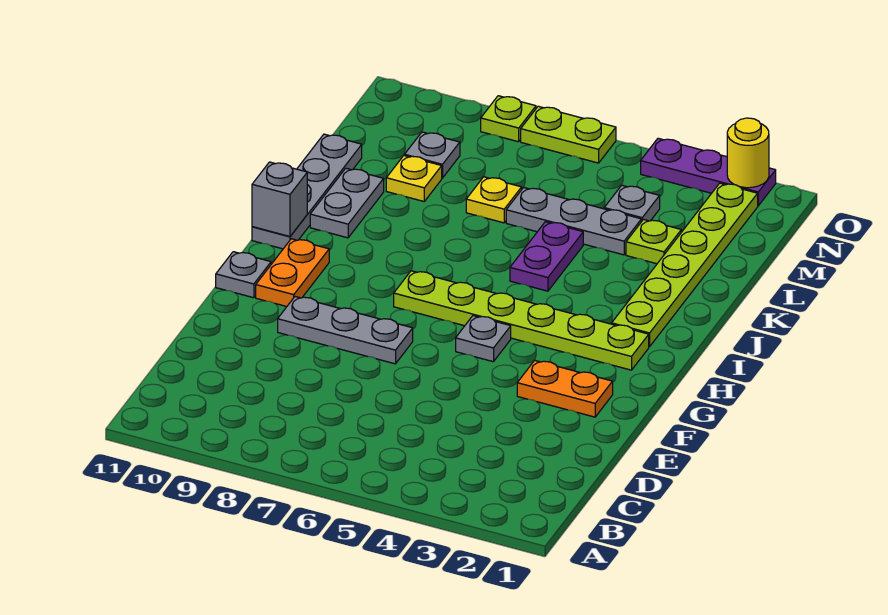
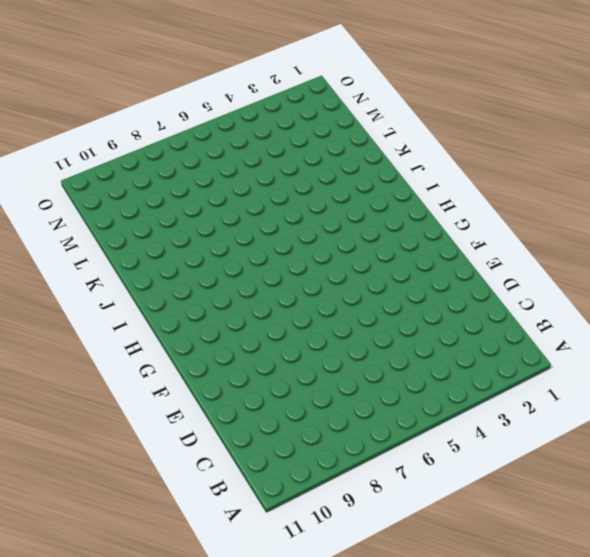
none -> orange 1x2 plate [517,360,613,417]
none -> grey 1x3 plate [278,297,413,364]
none -> grey 1x1 plate [456,316,511,362]

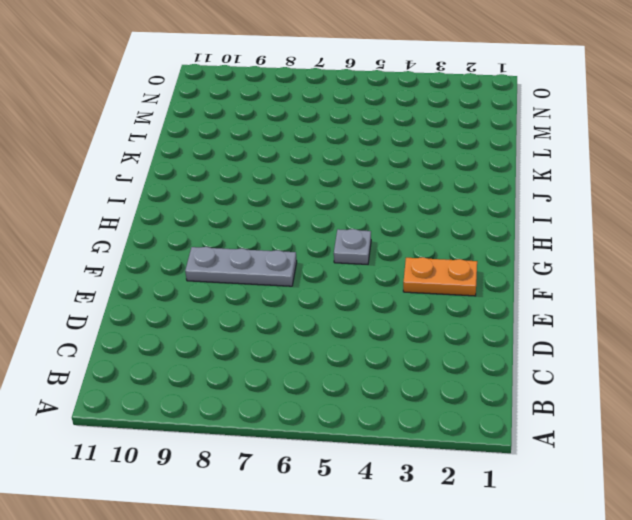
none -> orange 1x2 plate [256,239,329,307]
none -> grey 1x1 plate [216,252,271,298]
none -> lime 1x6 plate [394,271,649,370]

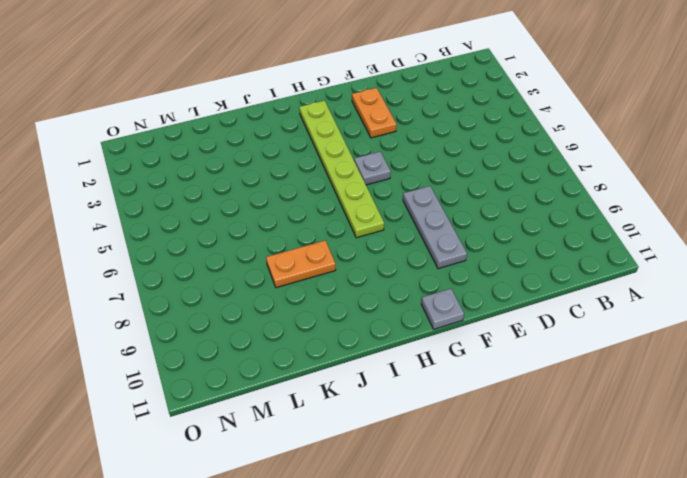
orange 1x2 plate [266,241,336,288] -> orange 1x2 plate moved to [256,239,329,307]
none -> lime 1x6 plate [612,183,758,347]
none -> grey 1x4 plate [252,134,362,249]
none -> purple 1x2 plate [510,222,583,291]

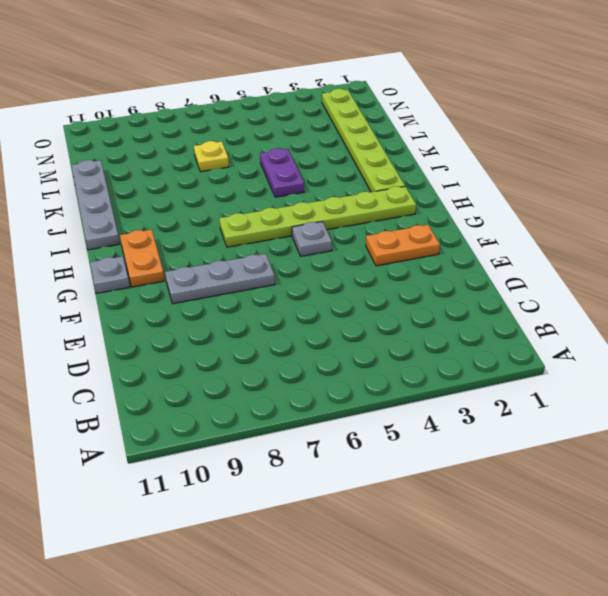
none -> grey 1x2 plate [310,168,384,238]
none -> lime 1x1 plate [626,220,681,264]
none -> grey 1x3 plate [506,188,641,255]

